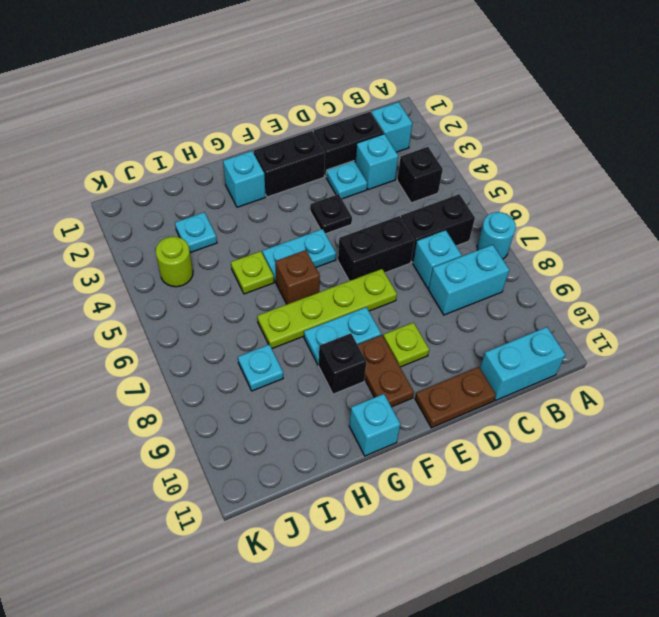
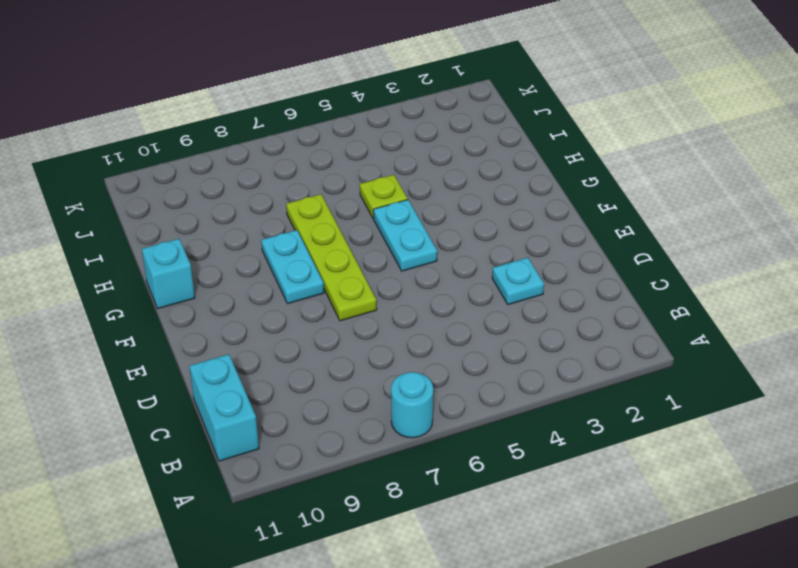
none -> cyan 1x1 brick [372,102,412,152]
none -> black 1x1 brick [397,147,443,203]
none -> black 1x2 brick [401,194,475,263]

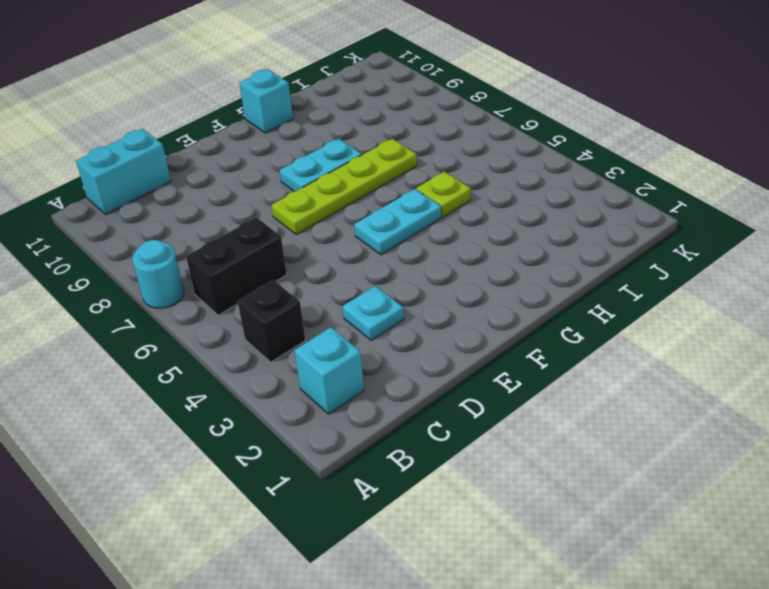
none -> cyan 1x2 brick [428,245,509,315]
none -> black 1x2 brick [314,112,384,176]
none -> cyan 1x1 brick [355,134,398,190]

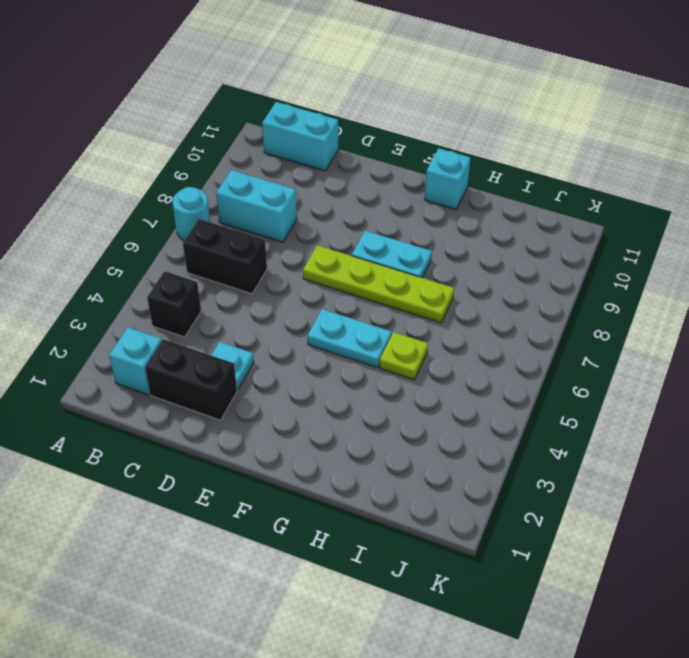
none -> cyan 1x1 brick [355,134,398,190]
none -> cyan 1x1 brick [413,230,462,288]
none -> black 1x2 brick [338,216,414,281]

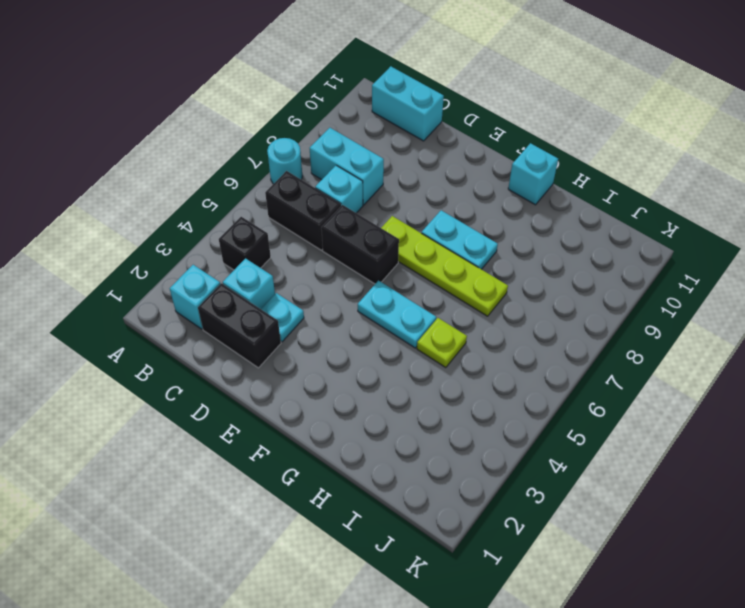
none -> brown 1x2 plate [415,367,496,428]
none -> black 1x2 brick [254,131,325,197]
none -> black 1x1 plate [310,194,352,234]

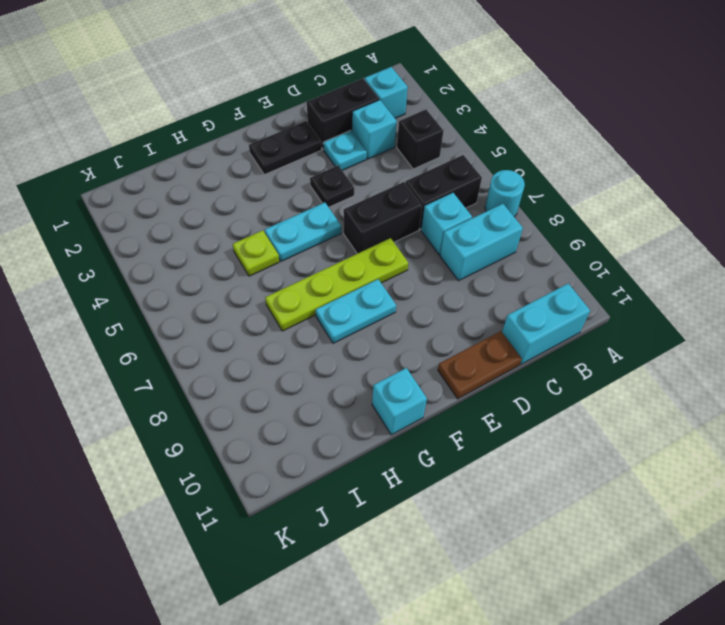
black 1x2 plate [249,121,322,175] -> black 1x2 brick [254,131,325,197]
none -> lime 1x1 plate [383,323,429,367]
none -> brown 1x2 plate [358,335,414,407]
none -> cyan 1x1 brick [223,151,266,207]

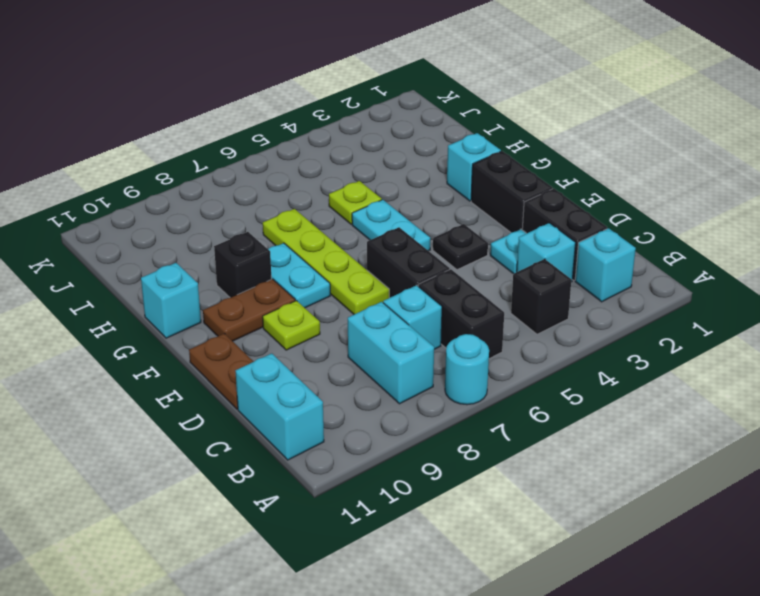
none -> brown 1x1 brick [275,250,320,304]
none -> cyan 1x1 plate [175,212,217,253]
none -> cyan 1x1 plate [238,345,283,391]

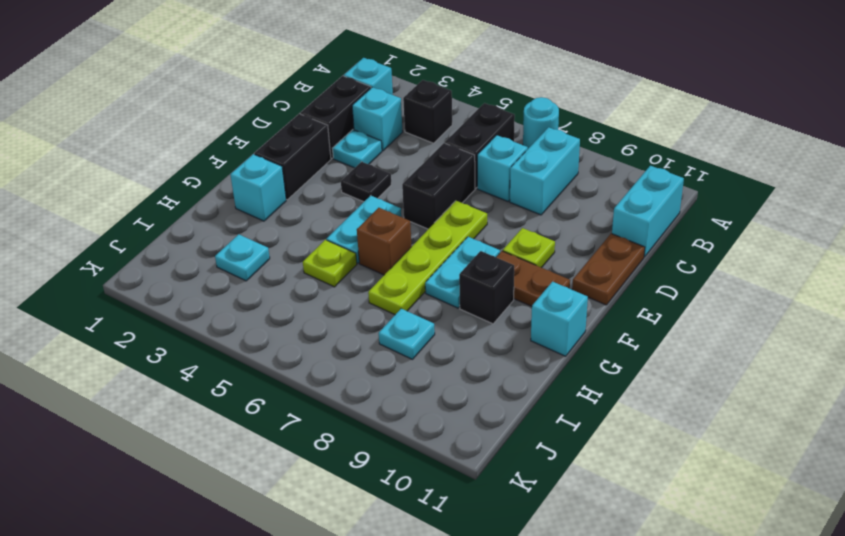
none -> lime 1x1 round brick [156,236,193,287]

